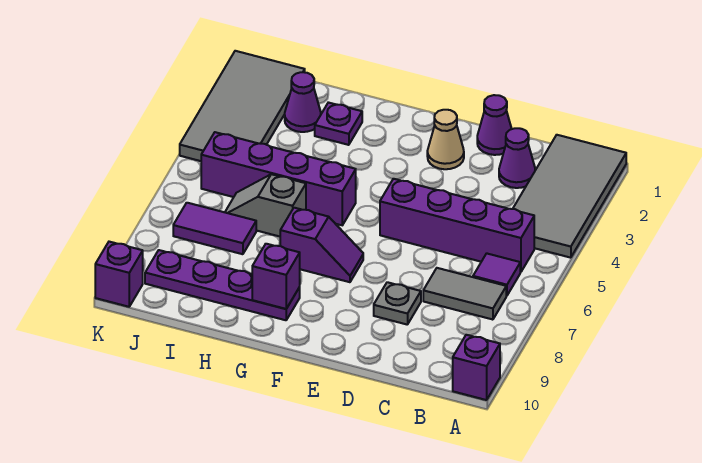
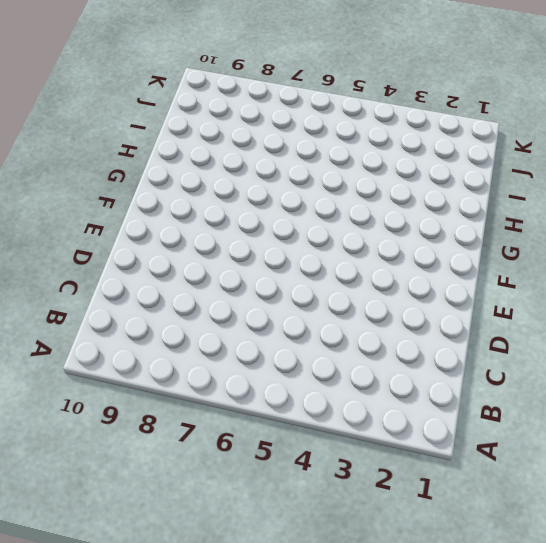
none -> grey 2x4 tile [513,135,626,258]
none -> purple 1x1 brick [453,335,500,400]
none -> purple 1x4 brick [380,179,534,272]

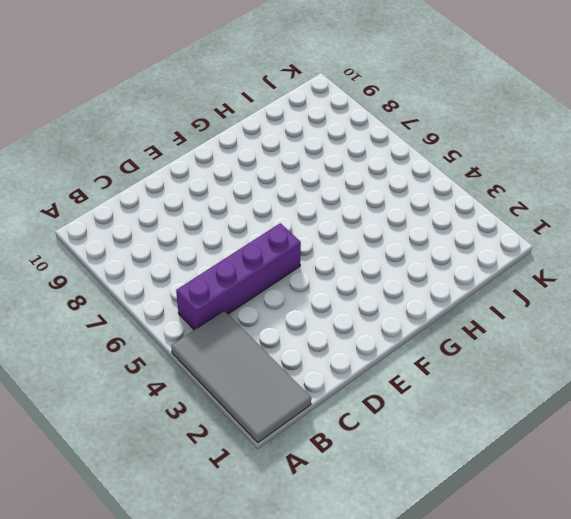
none -> purple 1x1 brick [453,335,500,400]
none -> purple 1x1 tile [473,253,520,296]
none -> grey 1x2 tile [423,268,506,320]

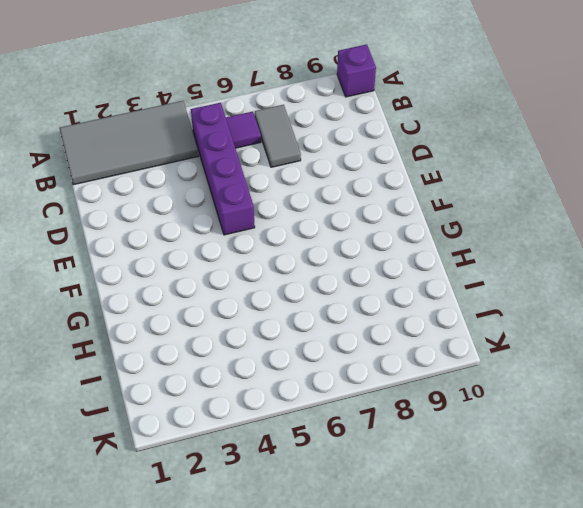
none -> purple 1x1 cone [499,128,535,188]
none -> purple 1x1 cone [477,95,512,155]
none -> grey 1x1 plate [374,282,421,325]

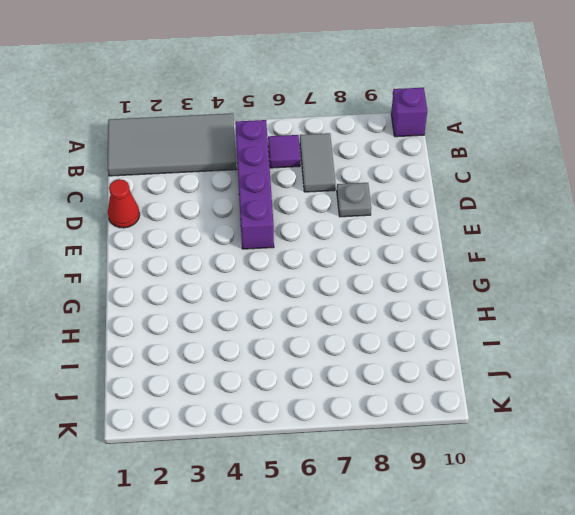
red 1x1 cone [108,179,140,228] -> purple 1x1 cone [477,95,512,155]
none -> purple 1x1 cone [499,128,535,188]
none -> tan 1x1 cone [427,110,464,169]
none -> purple 1x2 slope [280,208,363,282]

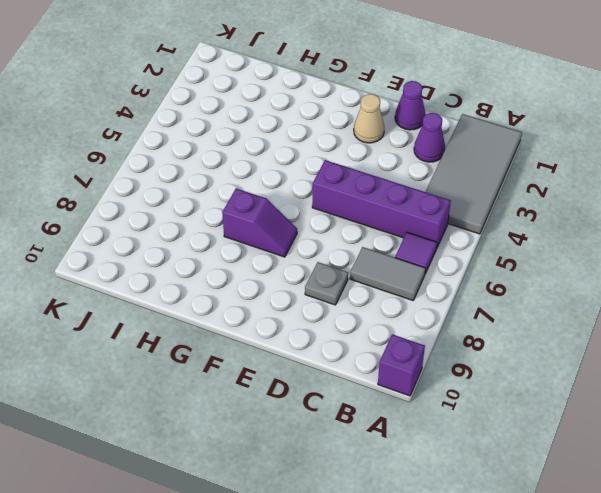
none -> purple 1x4 brick [201,132,356,225]
none -> purple 1x4 plate [145,250,300,320]
none -> purple 1x1 plate [315,102,362,145]

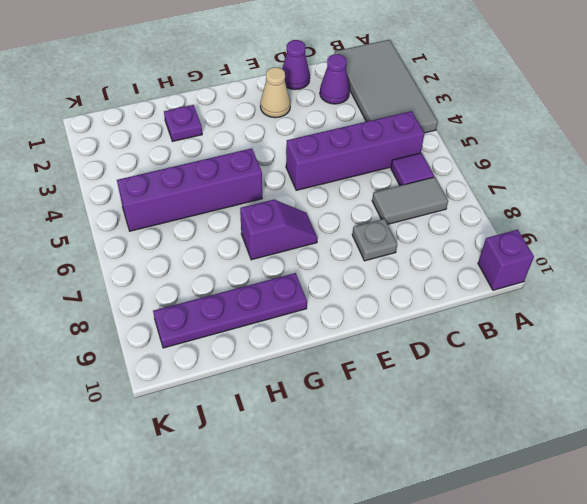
none -> grey 1x2 slope [225,174,306,237]
none -> purple 1x1 cone [285,72,321,132]
none -> purple 1x2 tile [173,203,256,254]

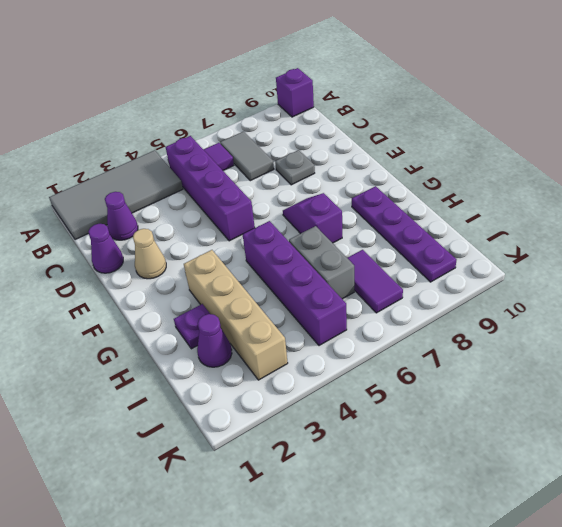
tan 1x4 brick [184,250,288,380] -> grey 2x4 tile [180,51,305,161]
grey 1x2 brick [289,226,354,299] -> grey 1x2 slope [225,174,306,237]
none -> purple 1x1 brick [95,242,143,307]
none -> purple 1x1 brick [252,244,300,309]

